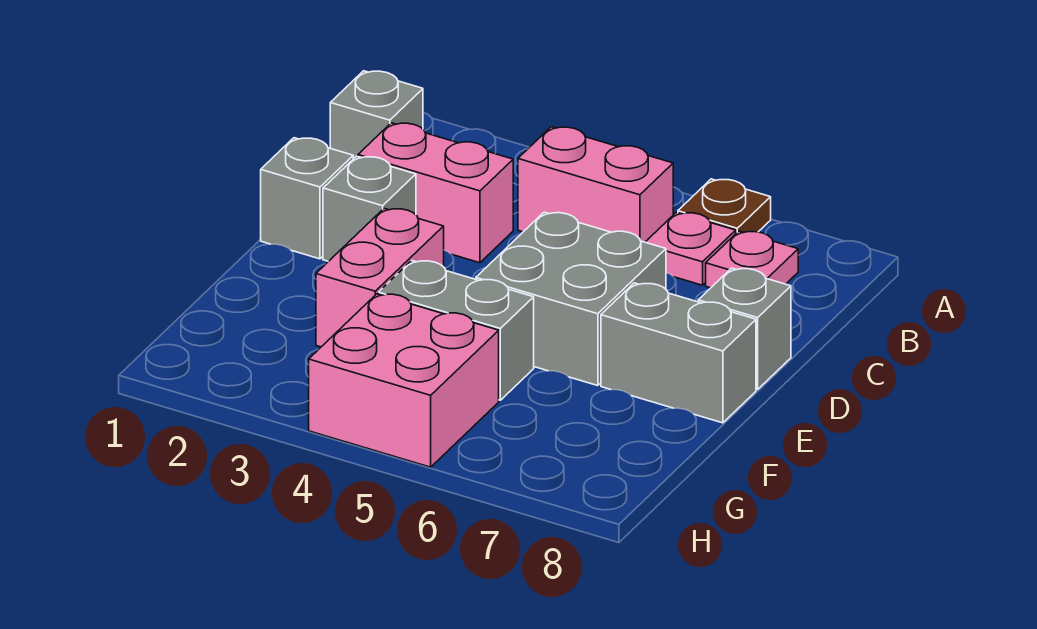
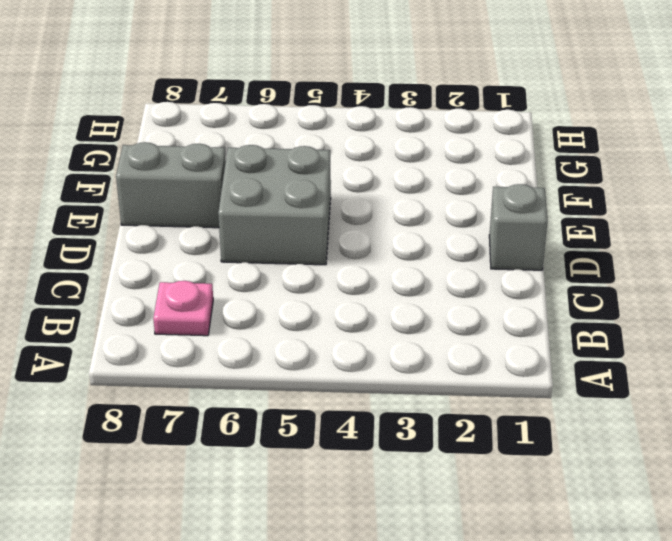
none -> brown 1x1 plate [678,179,771,233]
none -> grey 1x1 brick [330,71,423,159]
none -> pink 1x2 brick [518,127,673,242]

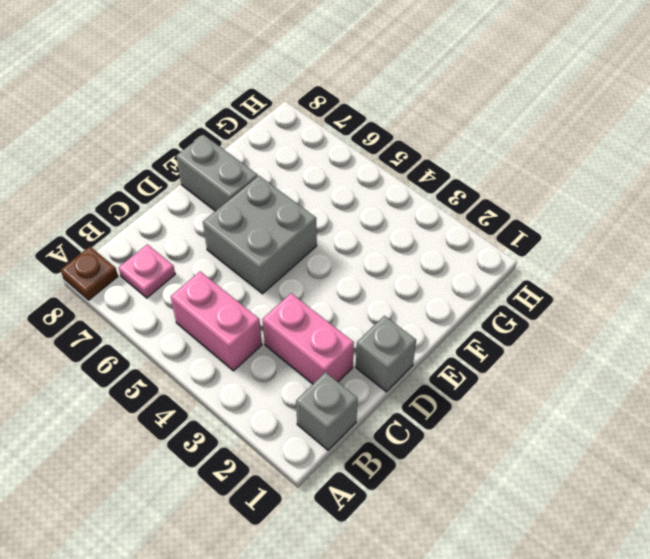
brown 1x1 plate [61,247,118,300] -> brown 1x1 plate moved to [678,179,771,233]
none -> pink 1x1 plate [646,212,736,285]
none -> grey 1x1 brick [323,156,416,261]
none -> grey 1x1 brick [698,268,791,389]

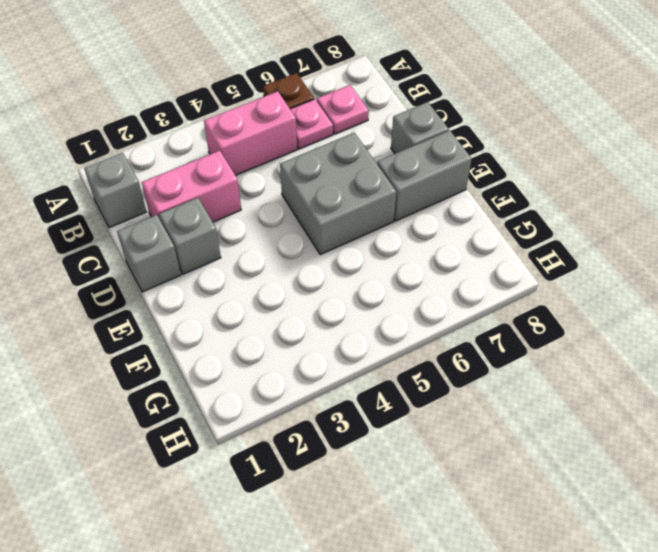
none -> pink 1x2 brick [316,208,444,347]
none -> grey 1x2 brick [378,261,534,400]
none -> pink 2x2 brick [309,294,499,467]

